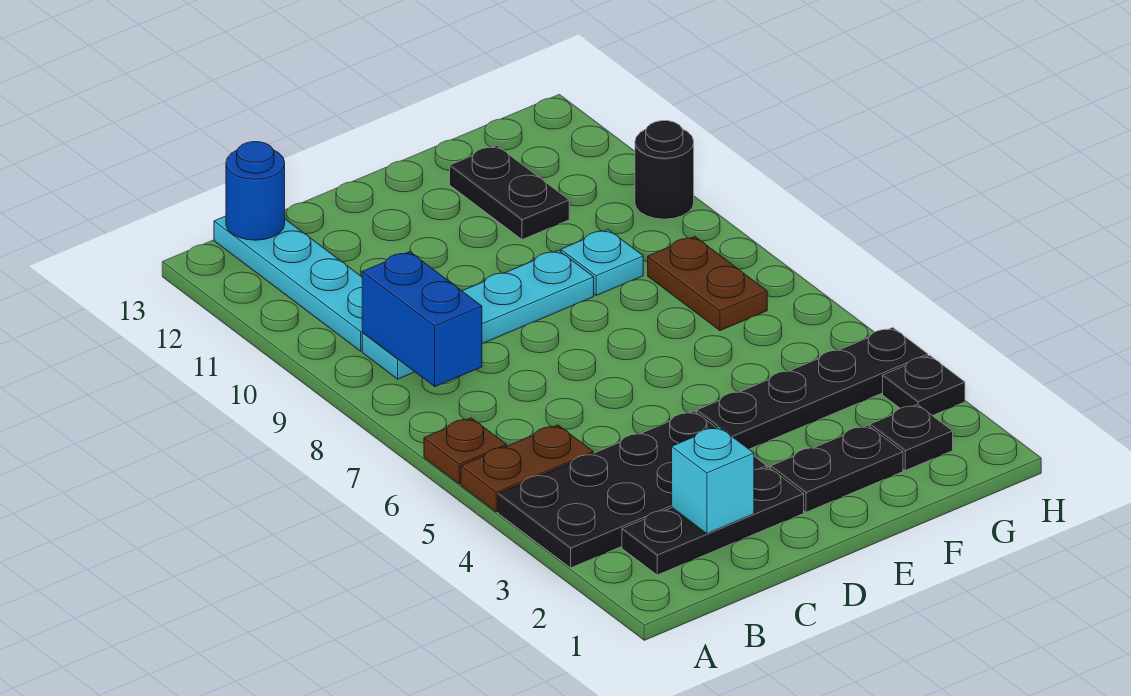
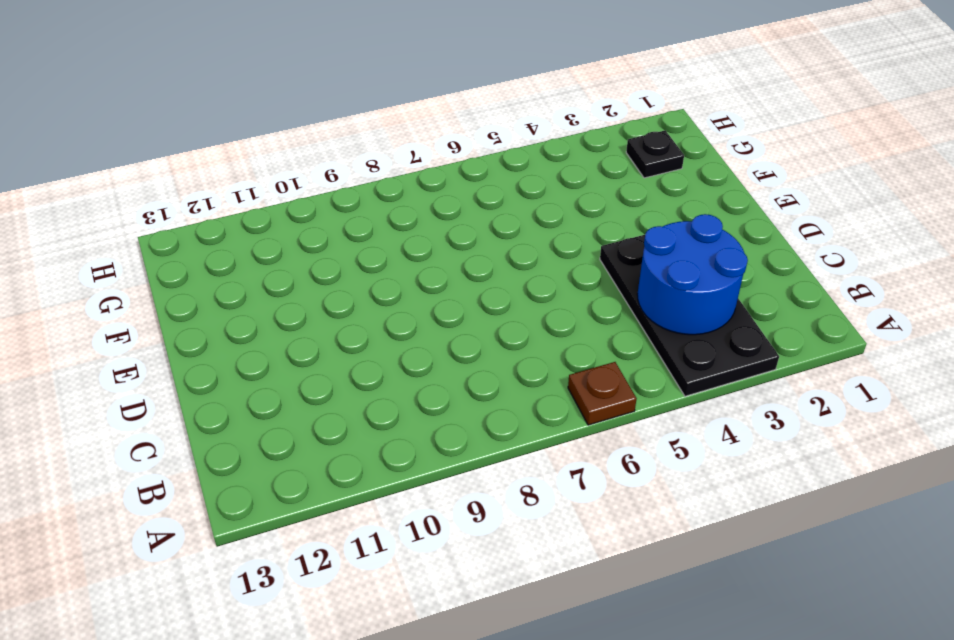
blue 2x2 round brick [637,214,748,335] -> none
none -> brown 1x2 plate [461,425,593,512]
none -> black 1x3 plate [622,467,804,575]
none -> cyan 1x4 plate [362,250,594,379]

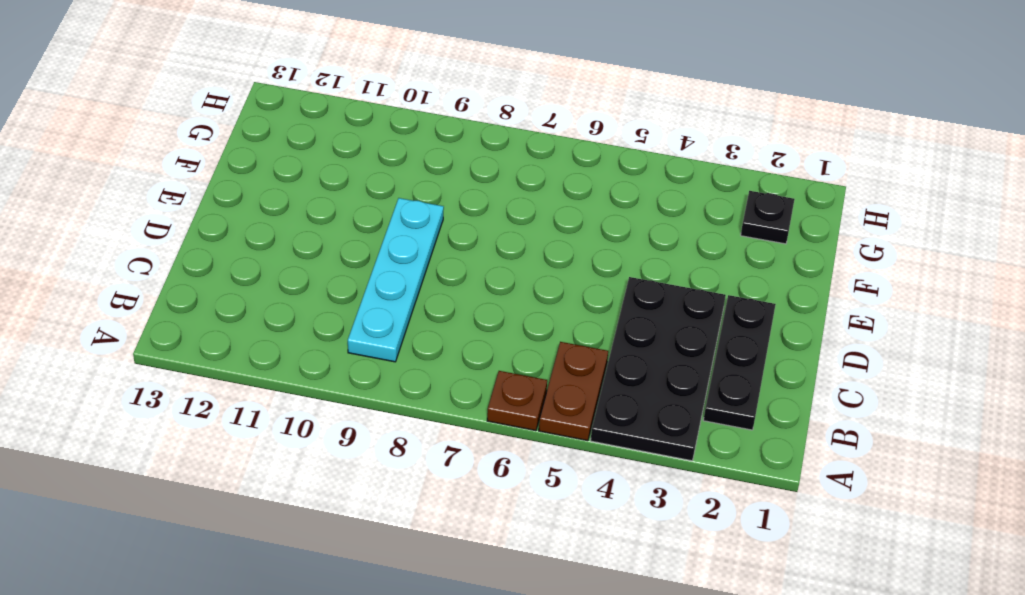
none -> cyan 1x4 plate [214,216,363,351]
none -> black 1x2 plate [771,425,903,512]
none -> black 1x4 plate [697,328,928,449]

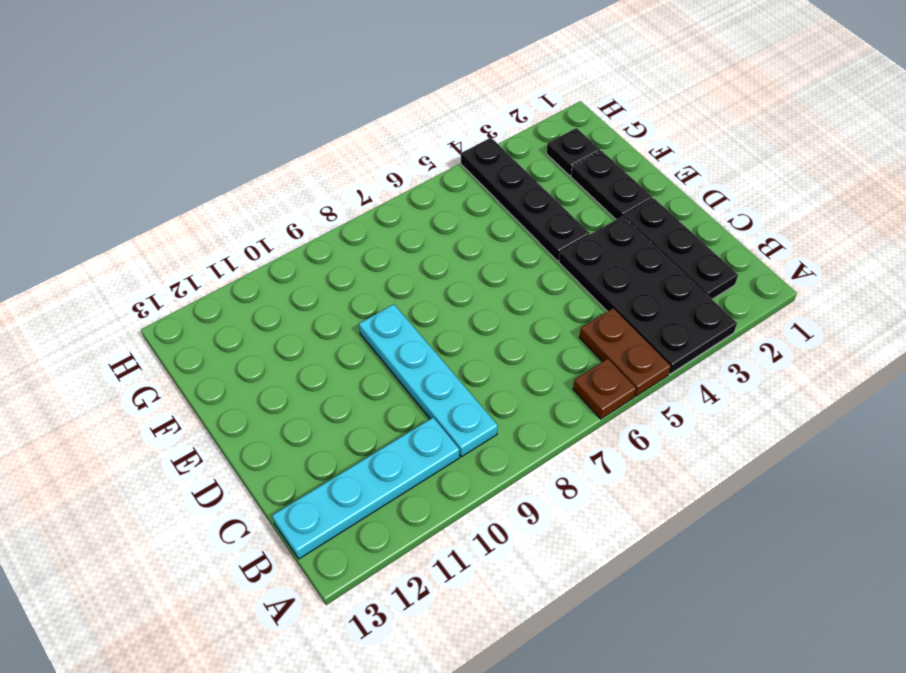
none -> cyan 1x1 plate [561,230,643,295]
none -> black 1x2 plate [450,146,569,240]
none -> brown 1x2 plate [648,237,767,331]

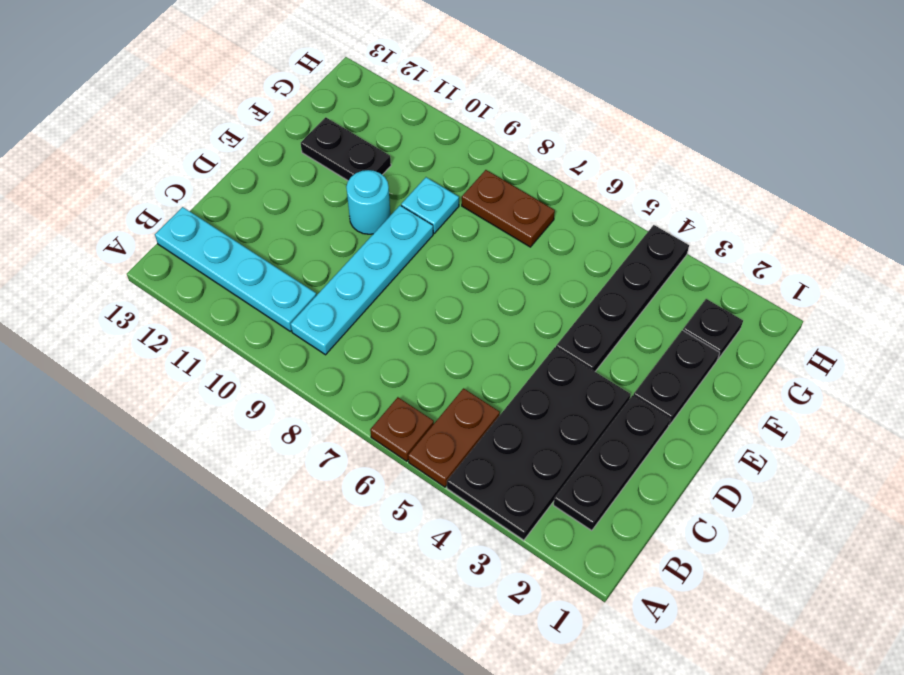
cyan 1x1 round brick [346,170,390,234] -> none
none -> black 1x1 plate [883,356,965,416]
none -> black 1x1 round brick [635,121,694,219]
none -> blue 1x2 brick [362,252,482,387]

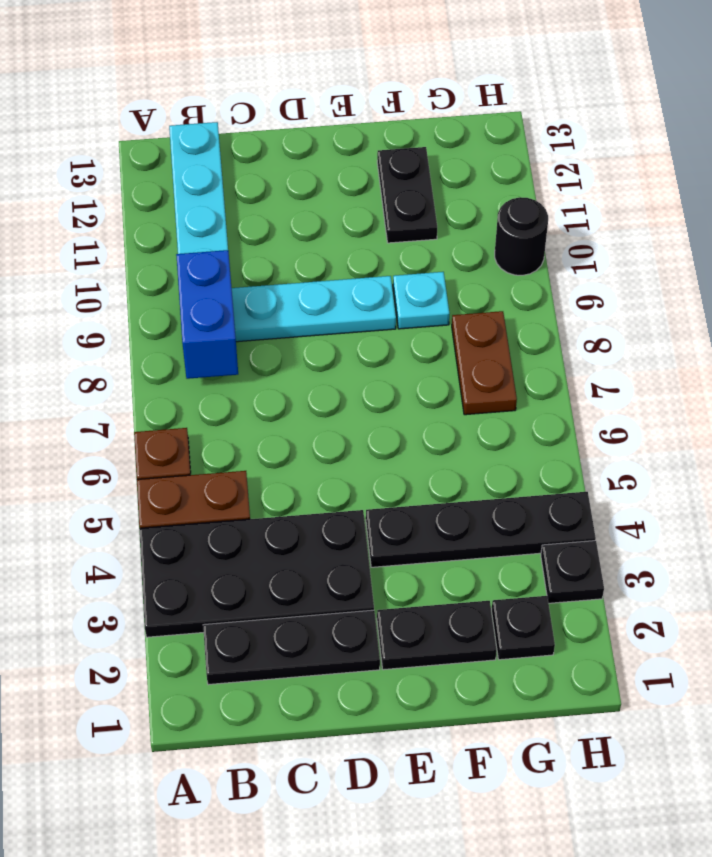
none -> blue 1x1 round brick [226,142,285,240]
none -> cyan 1x1 brick [672,427,754,534]

